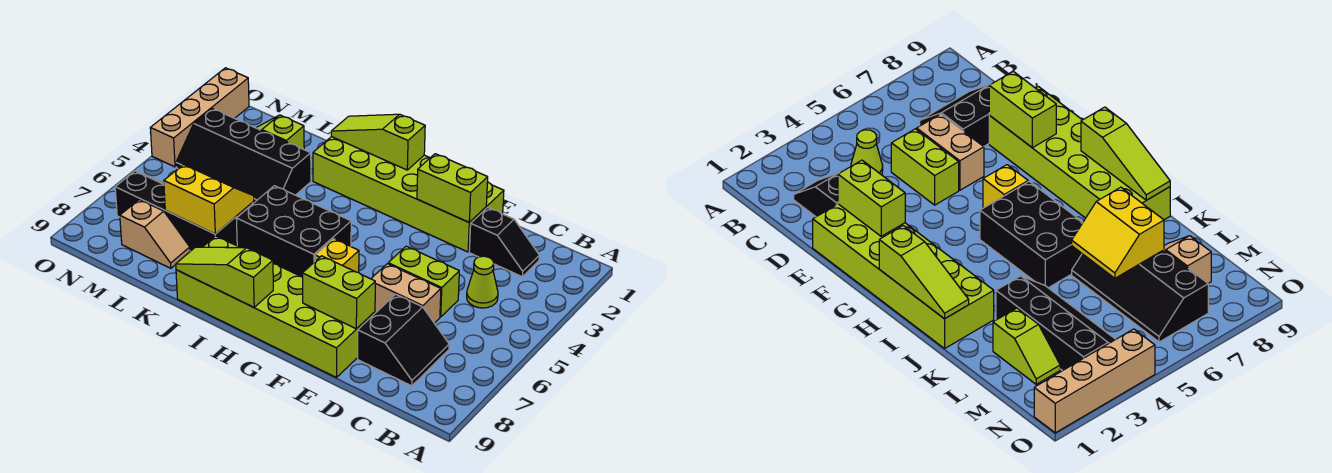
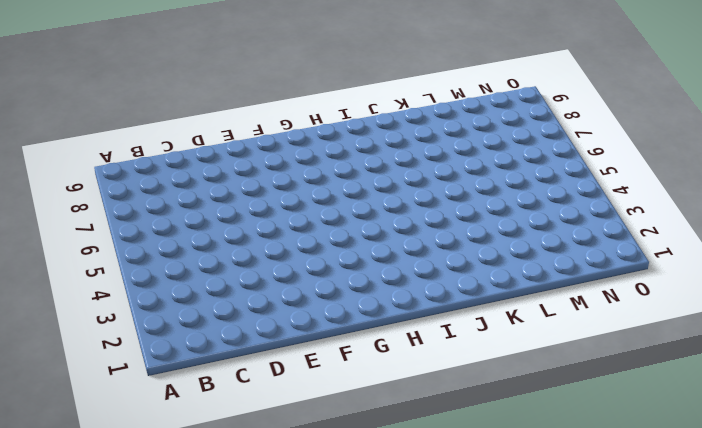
none -> black 1x2 slope [469,207,539,276]
none -> lime 1x1 cone [467,256,498,308]
none -> black 2x2 slope [358,294,449,386]

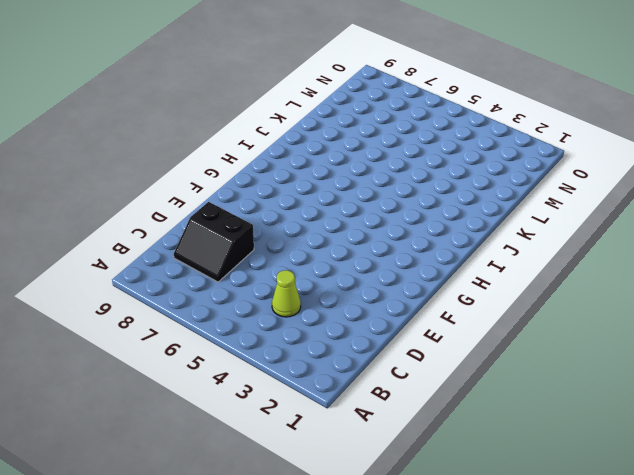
none -> black 1x2 slope [469,207,539,276]
none -> lime 1x2 brick [388,246,459,317]
none -> tan 1x2 brick [371,264,441,323]

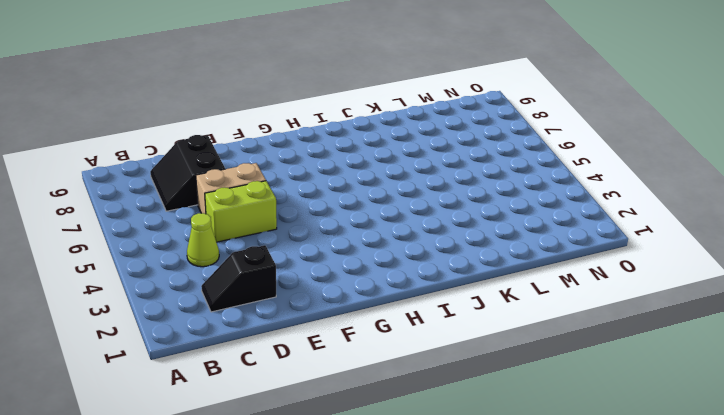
none -> lime 2x6 brick [313,137,504,252]
none -> lime 2x6 brick [176,236,375,377]
none -> yellow 1x1 brick [315,239,359,273]

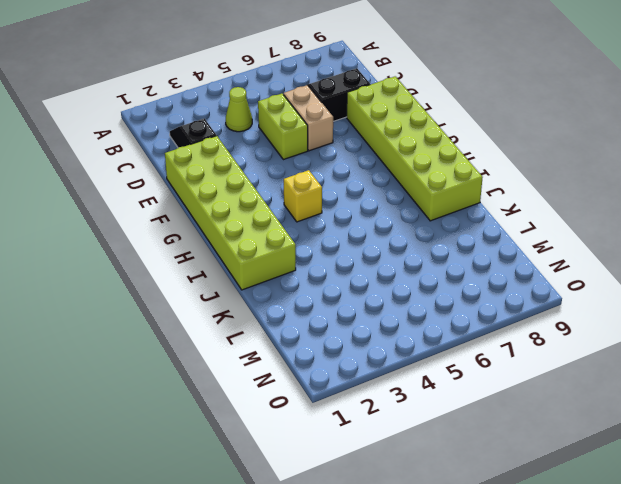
yellow 1x1 brick [284,170,322,222] -> yellow 1x1 brick moved to [315,239,359,273]
none -> black 2x3 brick [236,186,351,277]
none -> black 2x4 slope [176,109,311,203]
none -> black 2x4 slope [115,171,237,251]

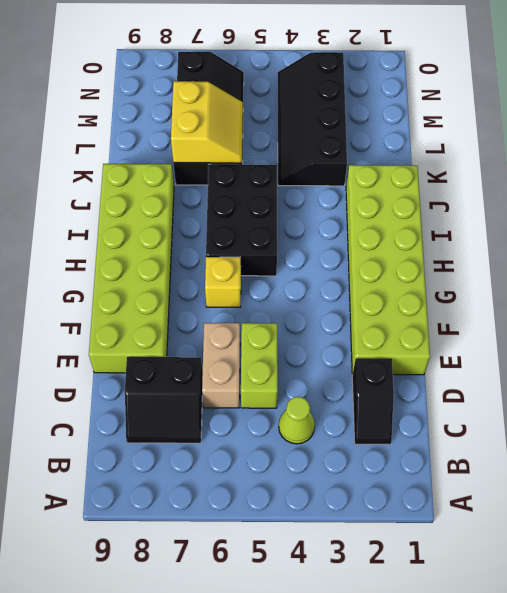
none -> lime 1x2 slope [256,115,304,149]
none -> tan 1x2 slope [120,200,190,268]
none -> tan 1x4 brick [150,68,249,167]

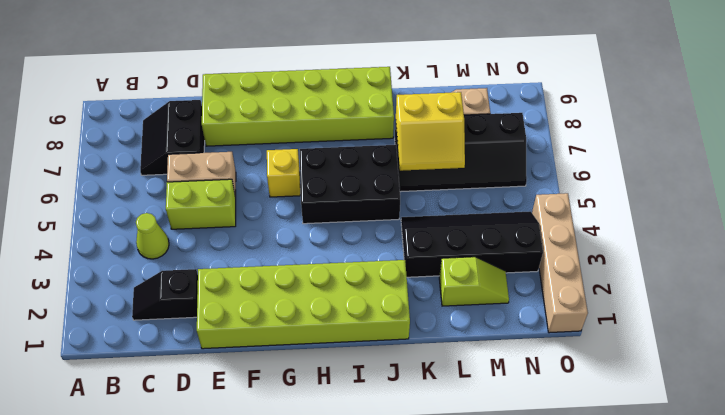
none -> lime 1x2 brick [417,154,488,222]
none -> lime 1x2 brick [302,256,375,329]
none -> lime 1x3 slope [331,114,425,170]

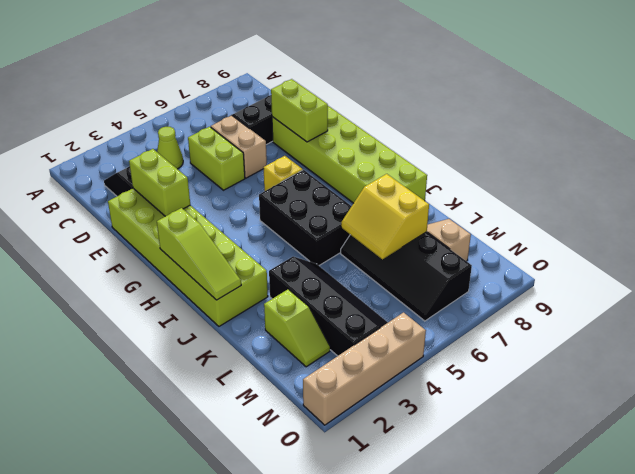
none -> lime 1x3 slope [176,247,273,307]

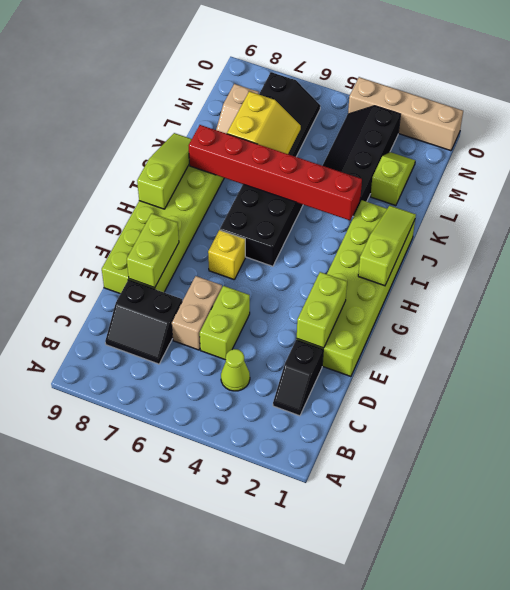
red 1x6 brick [188,125,362,220] -> none

